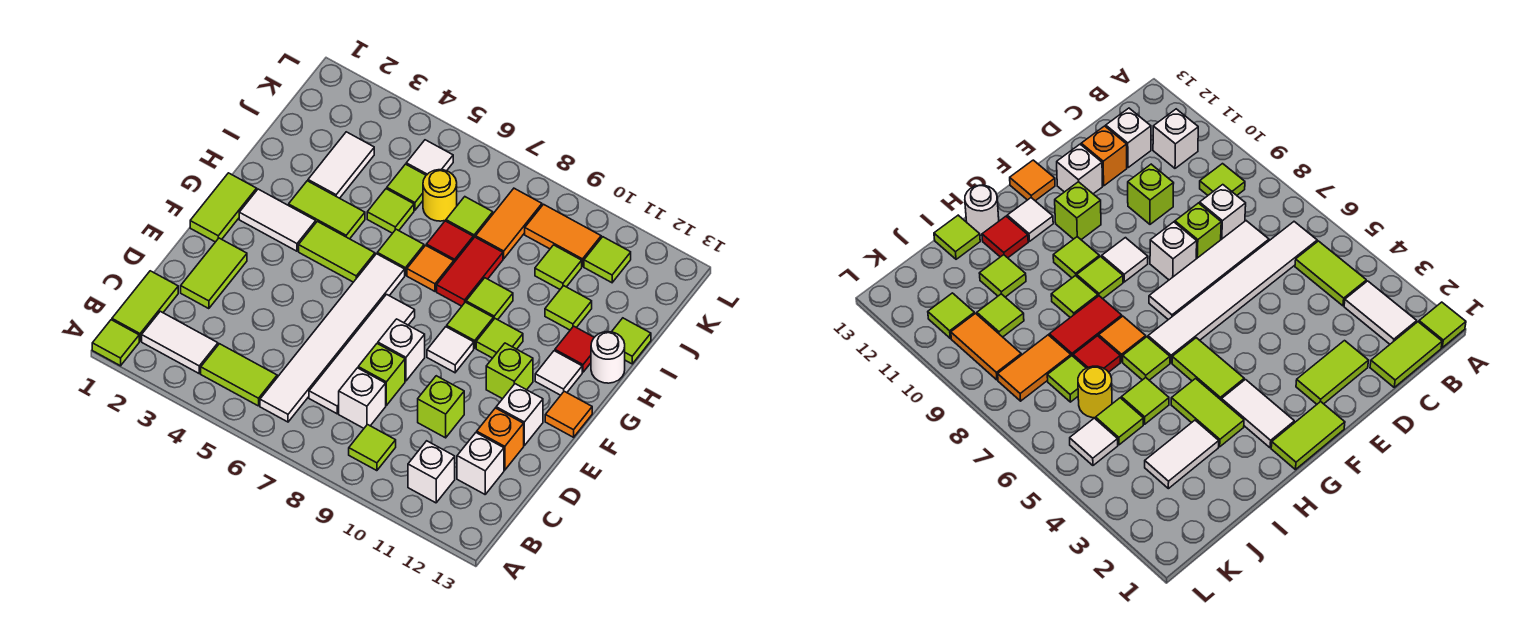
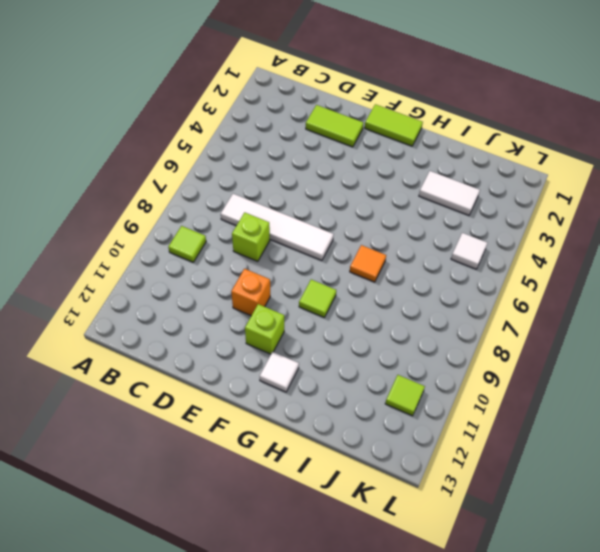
orange 1x1 brick [231,269,270,316] -> orange 1x1 brick moved to [477,408,524,470]
none -> lime 1x1 tile [92,320,139,366]
none -> lime 1x2 tile [112,271,178,341]
none -> white 1x2 tile [142,311,218,373]
none -> lime 1x2 tile [201,344,277,406]

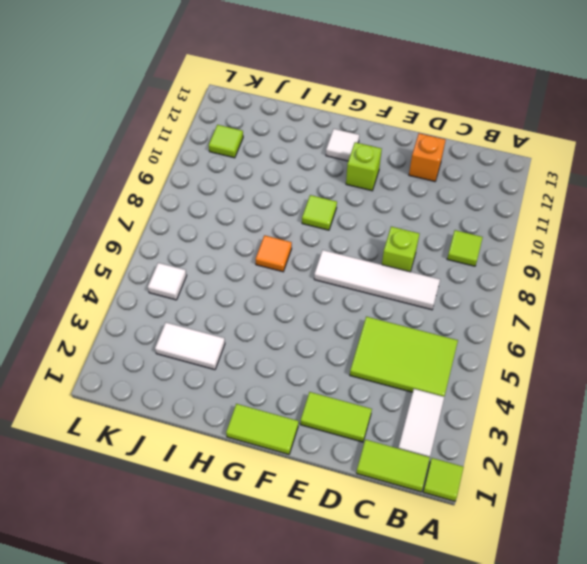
lime 2x3 tile [350,316,458,397] -> lime 1x2 tile [201,344,277,406]
none -> white 1x6 tile [260,254,405,422]
none -> white 1x1 brick [408,441,455,503]
none -> white 1x1 brick [339,368,386,428]
none -> white 1x1 brick [457,433,504,494]

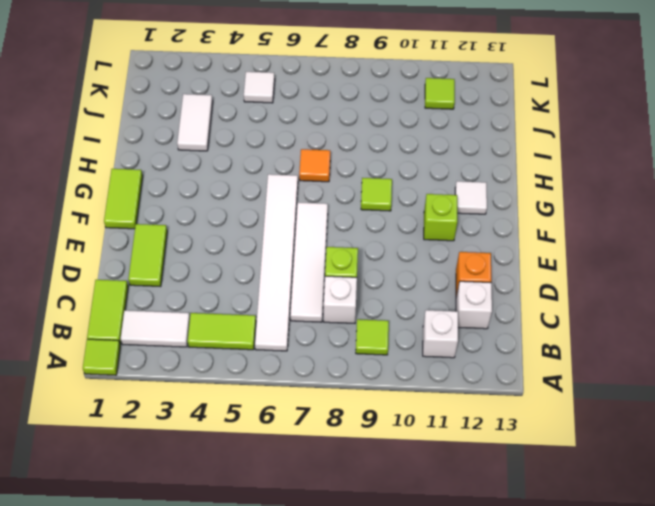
none -> lime 1x1 brick [418,376,464,438]
none -> white 1x1 brick [378,319,425,381]
none -> white 1x1 brick [496,384,543,445]
none -> white 1x1 tile [427,327,474,373]

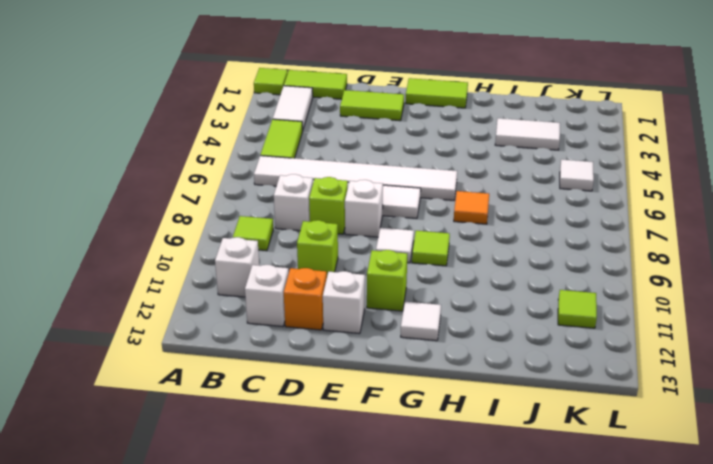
none -> orange 1x1 tile [545,391,592,437]
none -> white 1x2 tile [239,189,316,251]
none -> lime 1x2 tile [299,221,375,282]
none -> lime 1x1 tile [476,319,523,358]

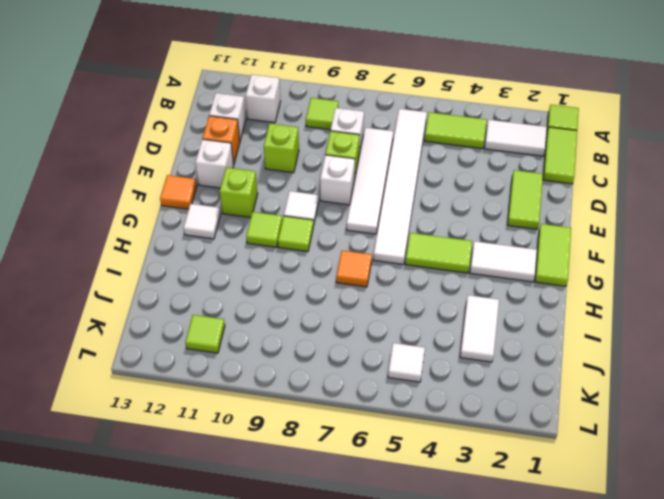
none -> lime 1x2 tile [289,181,365,239]
none -> lime 1x1 tile [377,229,424,275]
none -> red 1x2 tile [437,237,503,306]
none -> lime 1x1 tile [466,278,513,320]

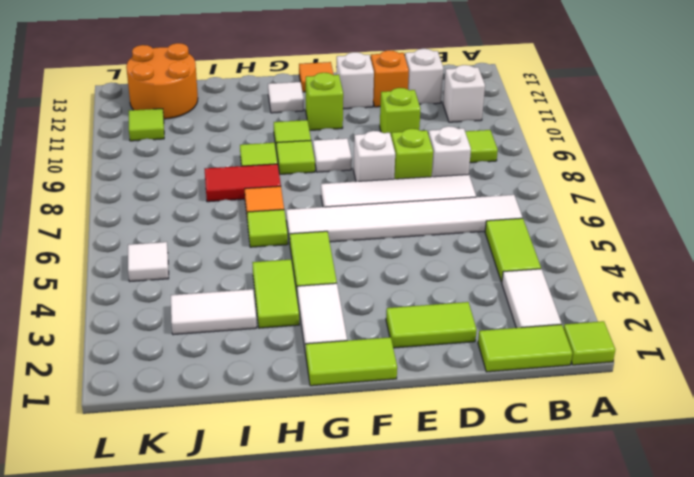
orange 2x2 round brick [126,43,198,119] -> none
none -> red 1x1 tile [555,326,594,372]
none -> white 1x1 round brick [591,332,625,383]
none -> lime 1x1 tile [367,189,414,233]
none -> red 1x1 tile [426,221,473,262]

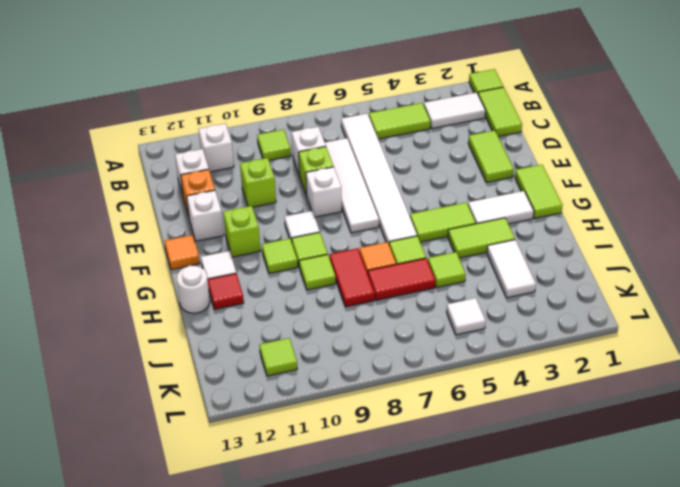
red 1x2 tile [368,258,435,300] -> red 1x1 tile [426,221,473,262]
none -> lime 1x1 tile [545,286,592,330]
none -> lime 1x1 tile [612,318,651,364]
none -> lime 1x1 tile [387,164,426,210]
none -> yellow 1x1 round brick [423,170,457,221]

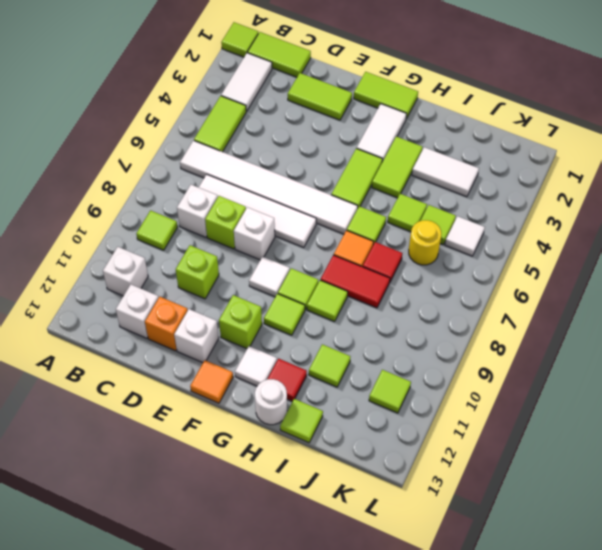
none -> lime 1x1 tile [446,197,493,238]
none -> orange 1x2 tile [476,188,542,259]
none -> lime 1x1 tile [535,245,582,289]
none -> orange 1x2 tile [525,204,601,267]

